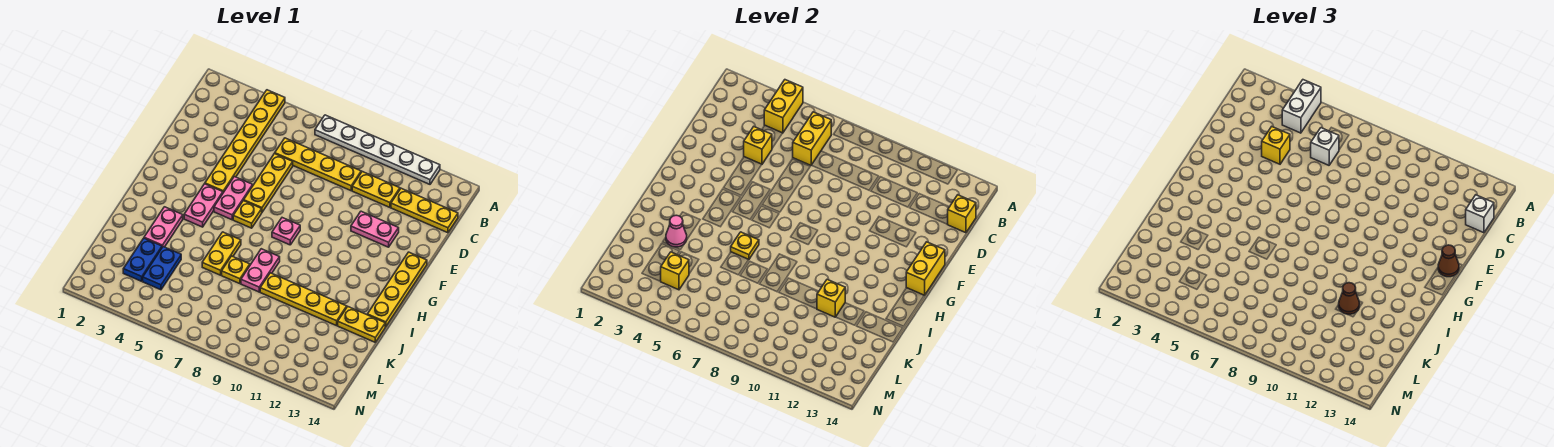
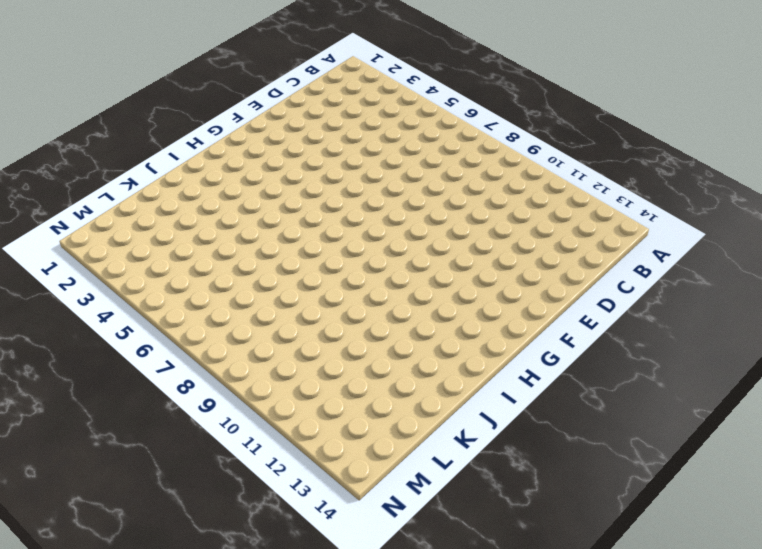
none -> yellow 1x6 plate [205,90,285,192]
none -> white 1x6 plate [315,115,440,184]
none -> yellow 1x4 plate [275,138,361,191]
none -> yellow 1x2 plate [352,172,400,207]

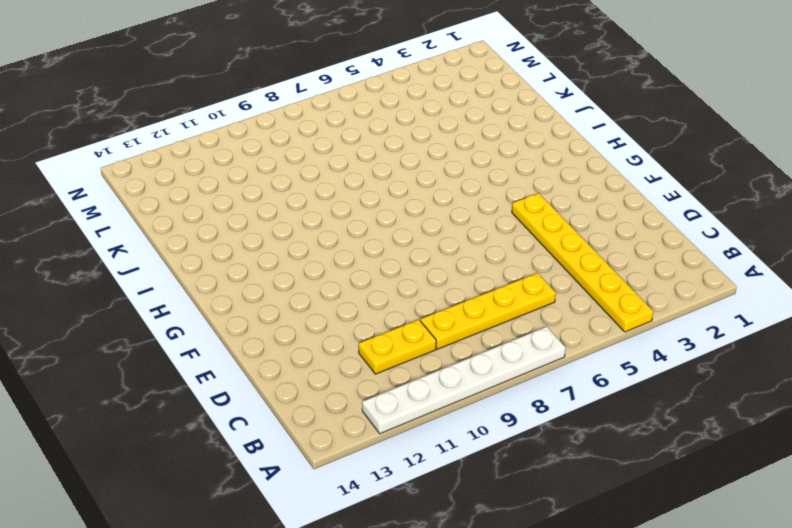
none -> yellow 1x3 plate [391,188,458,233]
none -> yellow 1x3 plate [244,154,293,212]
none -> pink 1x2 plate [351,211,399,247]
none -> pink 1x2 plate [214,177,253,220]

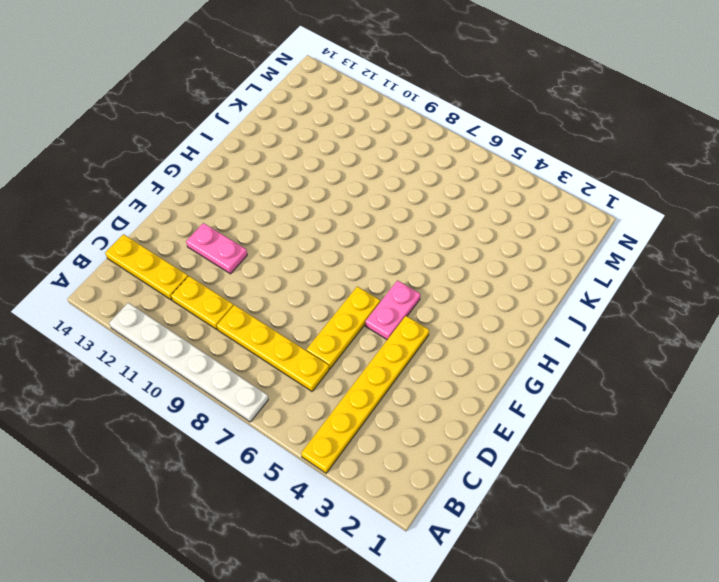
none -> yellow 1x4 plate [367,252,427,327]
none -> pink 1x2 plate [184,184,223,227]
none -> yellow 1x1 plate [233,201,262,228]
none -> pink 1x1 plate [272,218,300,245]

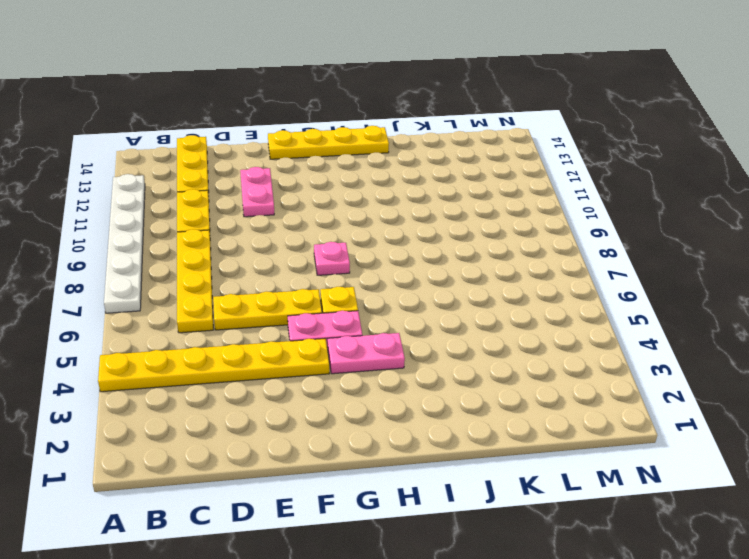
none -> pink 1x2 plate [144,207,183,247]
none -> yellow 1x2 plate [202,232,241,275]
none -> pink 1x2 plate [241,249,280,292]
none -> yellow 1x1 plate [222,256,250,284]

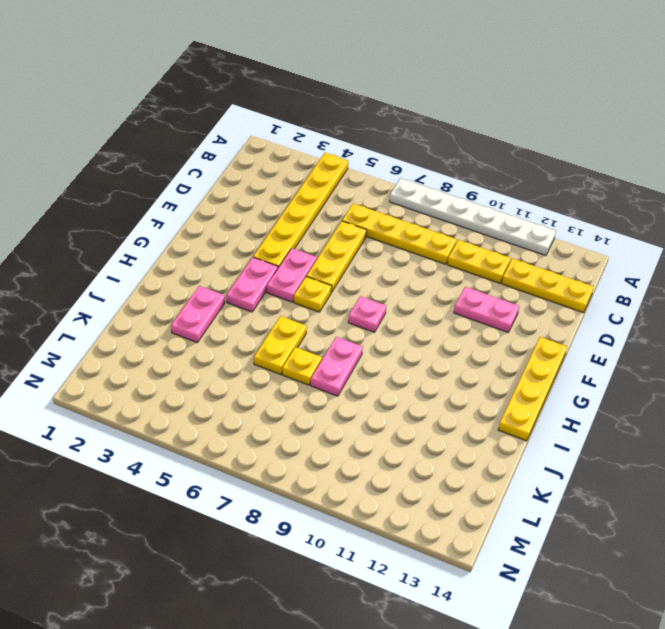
none -> yellow 1x4 plate [260,273,347,326]
none -> yellow 1x2 plate [338,307,385,342]
none -> blue 1x2 plate [123,238,162,281]
none -> blue 1x2 plate [143,247,181,290]

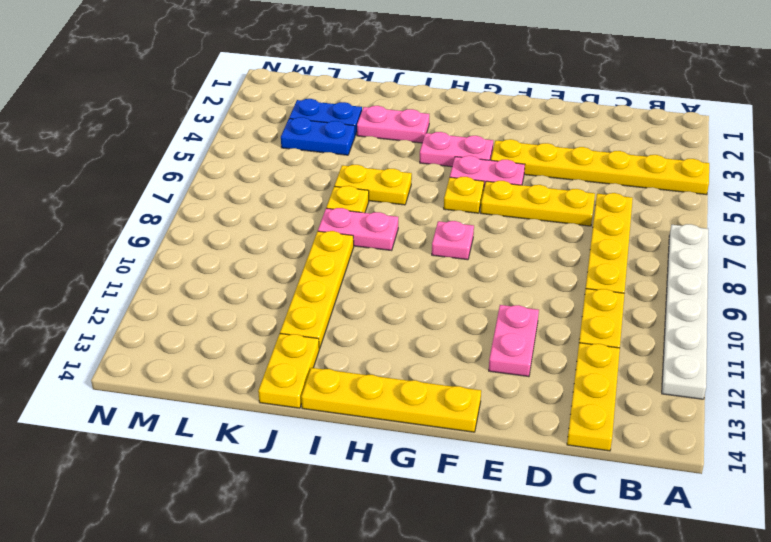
none -> yellow 1x2 brick [764,80,803,133]
none -> yellow 1x2 brick [793,112,831,165]
none -> yellow 1x1 brick [947,195,976,233]
none -> yellow 1x1 brick [744,127,772,164]

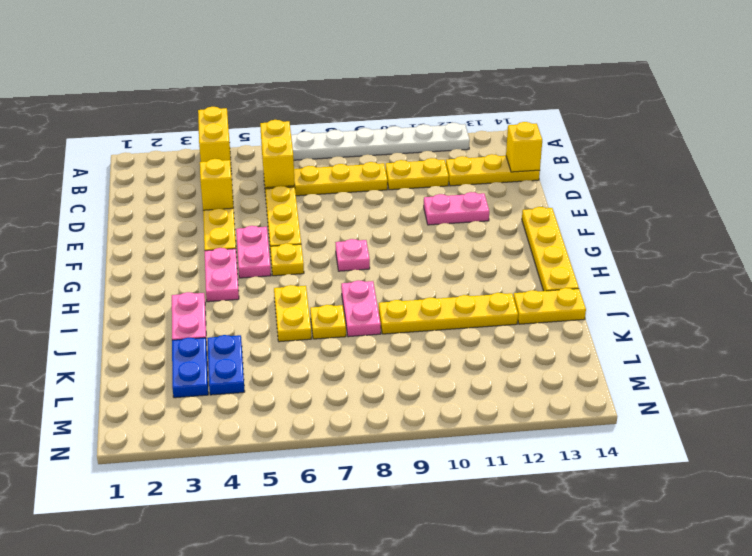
none -> yellow 1x2 brick [906,242,945,295]
none -> yellow 1x1 plate [731,232,759,260]
none -> pink 1x1 cone [666,215,687,247]
none -> yellow 1x1 brick [817,279,845,317]

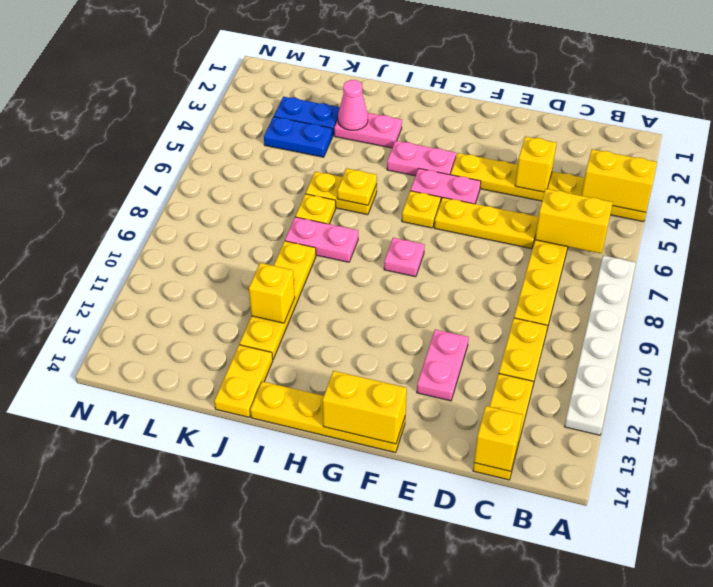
none -> yellow 1x1 brick [661,252,689,290]
none -> white 1x2 brick [1282,80,1321,133]
none -> white 1x1 brick [1311,128,1339,165]
none -> white 1x1 brick [1466,195,1494,233]

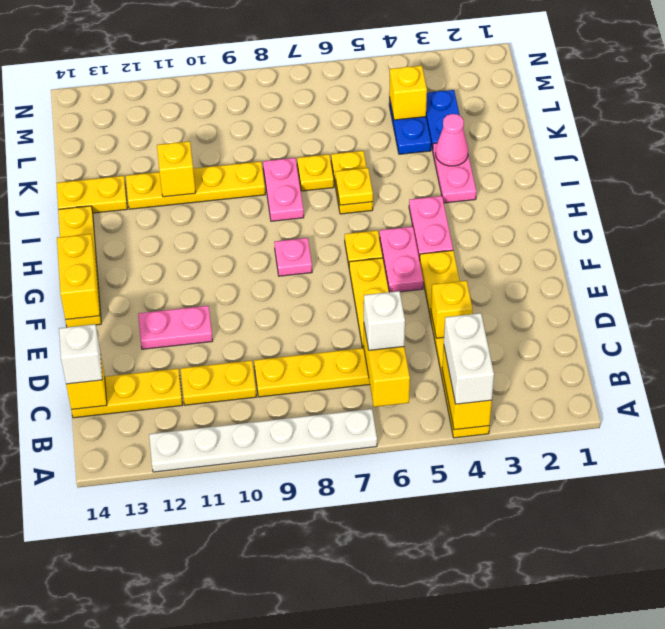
none -> yellow 1x1 brick [1262,127,1290,164]
none -> brown 1x1 cone [1438,245,1459,277]
none -> brown 1x1 cone [1339,283,1360,314]

